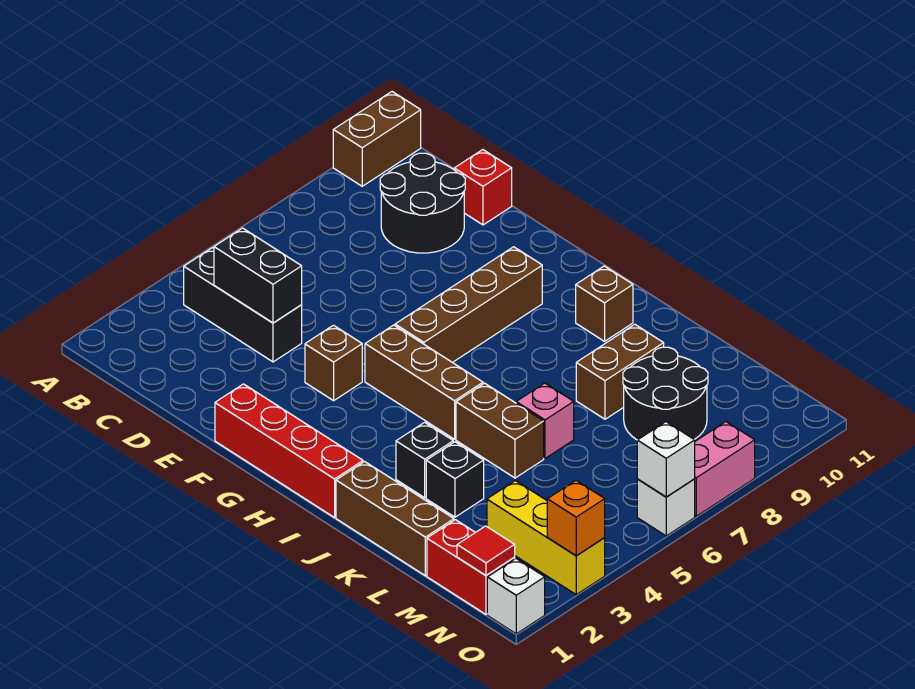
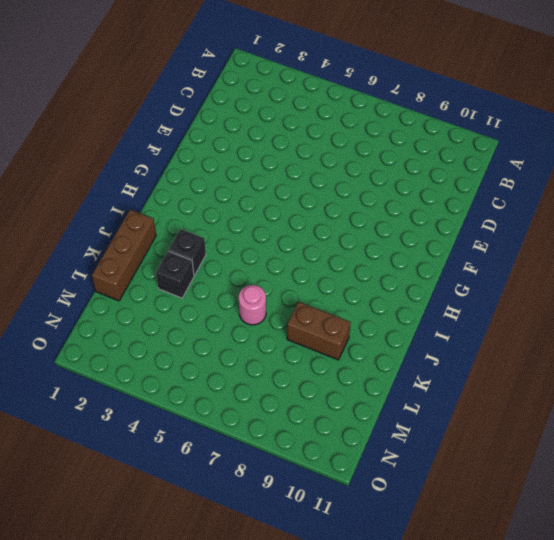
pink 1x1 round brick [239,285,266,325] -> pink 1x1 brick [516,383,574,458]
none -> brown 1x2 brick [333,92,421,186]
none -> black 1x3 brick [184,248,302,362]
none -> black 2x2 round brick [380,153,465,253]

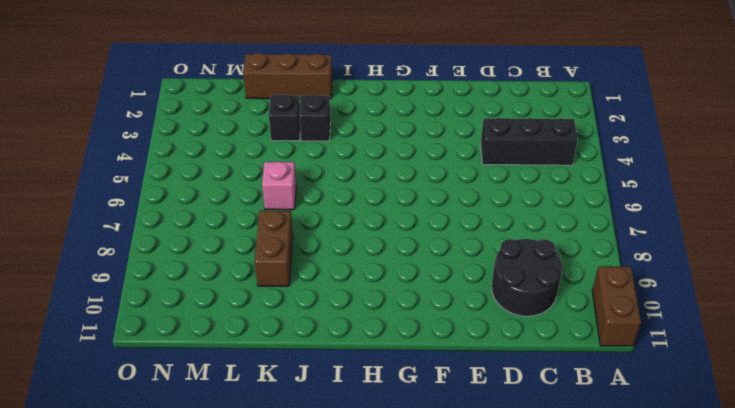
none -> red 1x1 brick [454,150,512,225]
none -> red 1x4 brick [215,384,363,518]
none -> brown 1x1 brick [305,325,362,401]

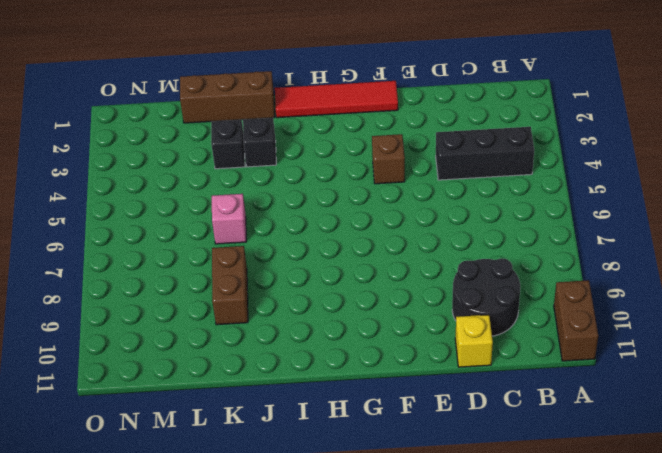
yellow 1x1 brick [455,315,493,367] -> red 1x1 brick [454,150,512,225]
red 1x4 tile [275,81,398,118] -> red 1x4 brick [215,384,363,518]
none -> brown 1x3 brick [365,325,483,439]
none -> brown 1x4 brick [395,247,542,363]
none -> brown 1x1 brick [576,266,633,341]

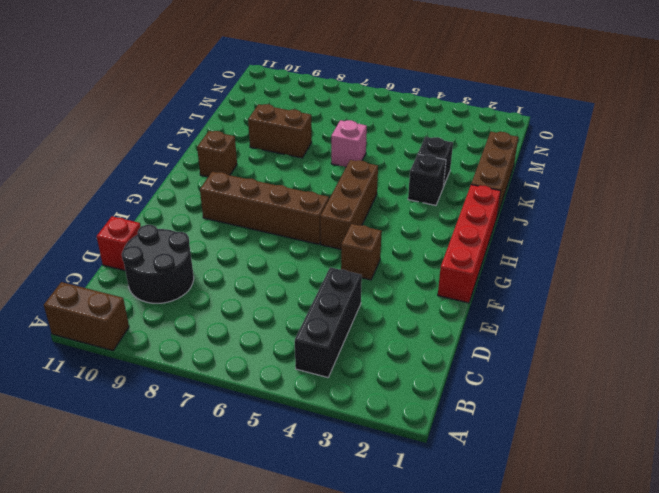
none -> brown 1x2 brick [456,383,544,478]
none -> black 2x2 round brick [623,347,708,440]
none -> red 1x2 brick [427,520,515,614]

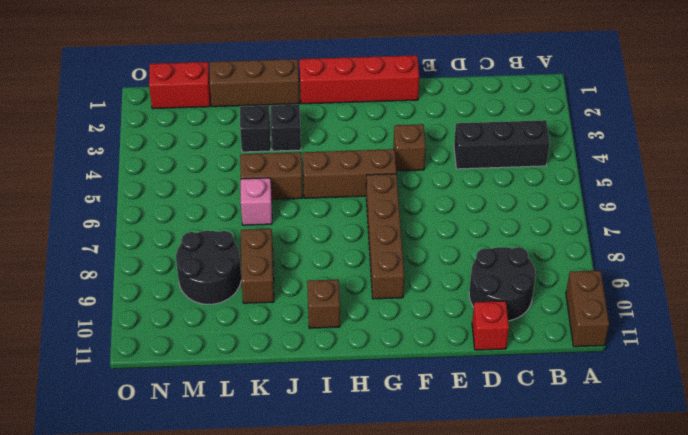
none -> yellow 1x3 brick [487,481,605,595]
none -> white 1x1 brick [487,559,545,634]
none -> white 1x1 brick [637,479,695,536]

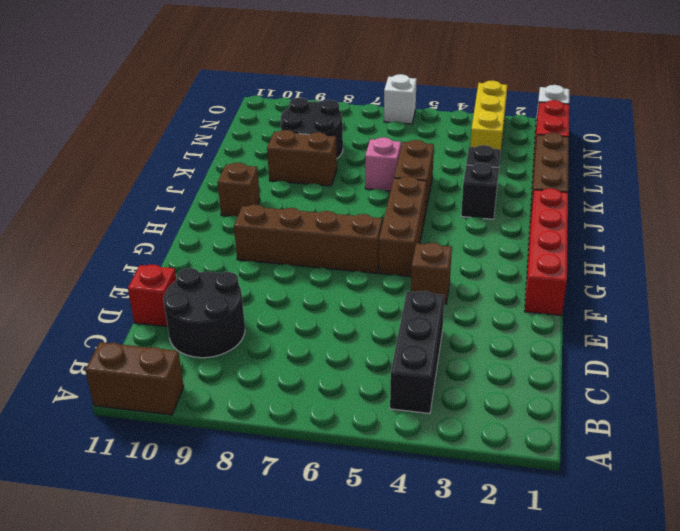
none -> pink 1x2 brick [695,422,755,516]
none -> black 1x2 brick [214,228,302,323]
none -> red 1x1 tile [457,526,515,575]

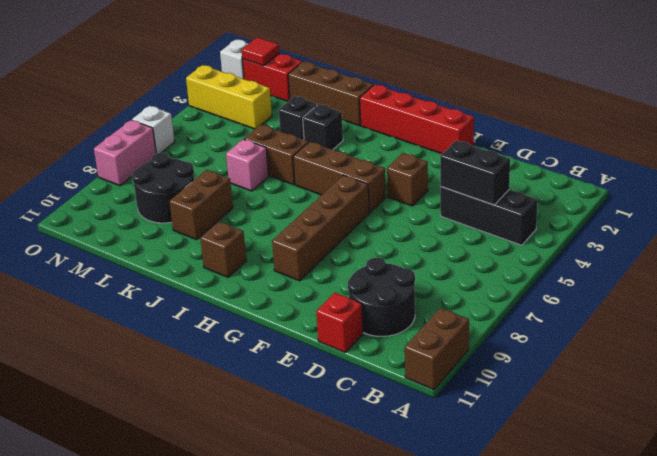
none -> orange 1x1 brick [547,480,605,556]
none -> white 1x1 brick [637,422,695,497]

